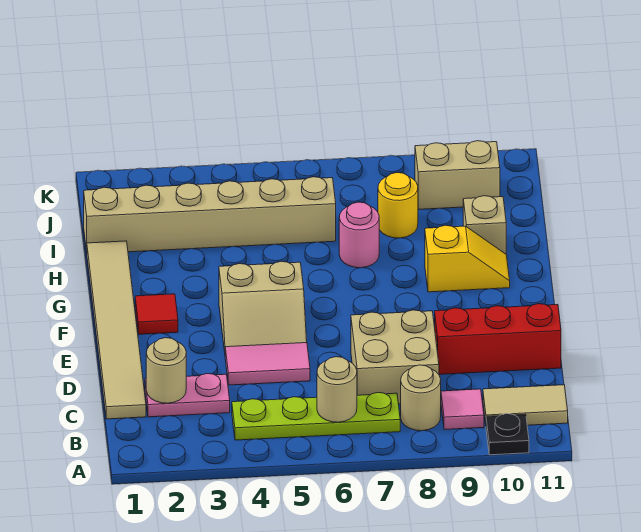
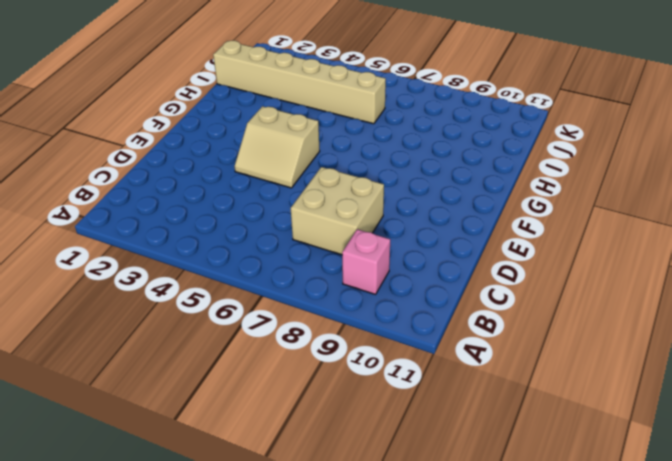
pink 1x1 brick [342,229,390,294] -> pink 1x1 tile [441,389,484,430]
none -> black 1x1 plate [486,414,529,455]
none -> lime 1x4 plate [232,393,400,440]
none -> tan 1x1 round brick [401,365,441,431]

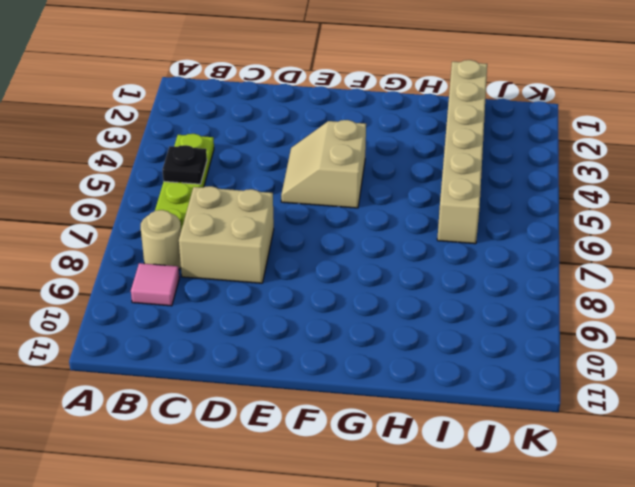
black 1x1 plate [162,145,207,184] -> black 1x1 plate moved to [486,414,529,455]
none -> tan 1x2 tile [483,385,568,425]
none -> tan 1x6 tile [87,241,146,419]
none -> pink 1x2 plate [145,374,230,417]

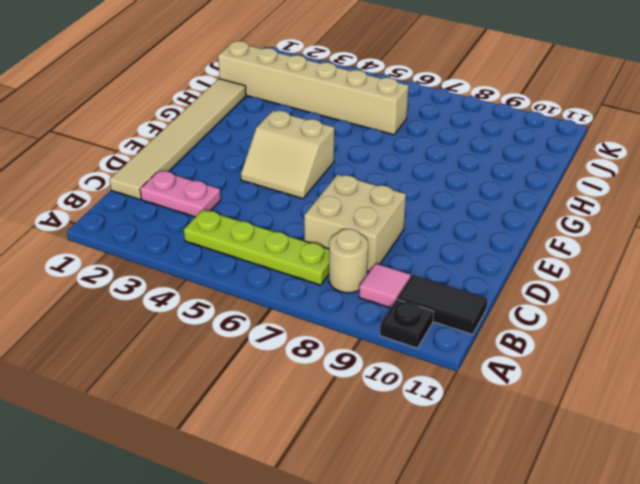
black 1x2 tile [397,275,488,335] -> tan 1x2 tile [483,385,568,425]
none -> pink 1x2 tile [225,343,310,385]
none -> red 1x3 brick [435,304,561,374]
none -> red 1x1 tile [135,294,178,334]

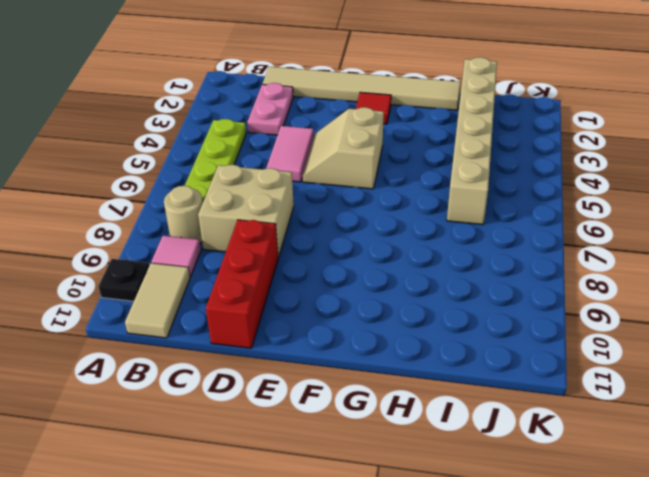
none -> yellow 1x2 slope [425,225,510,292]
none -> pink 1x1 round brick [339,202,379,268]
none -> tan 1x1 brick [463,196,506,254]

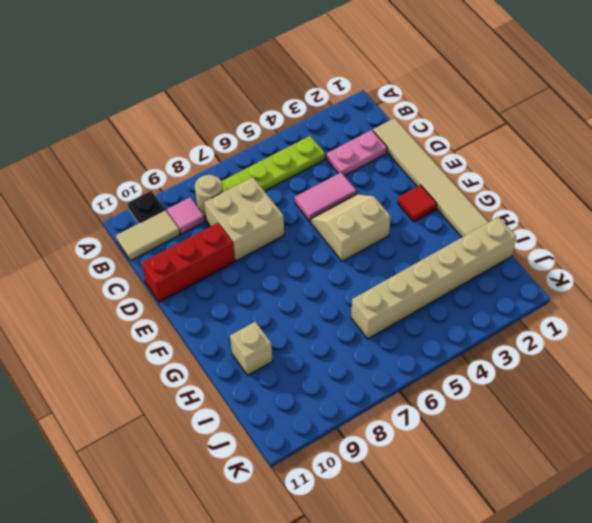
none -> yellow 1x2 slope [425,225,510,292]
none -> pink 1x1 round brick [339,202,379,268]
none -> yellow 1x1 round brick [378,173,418,238]

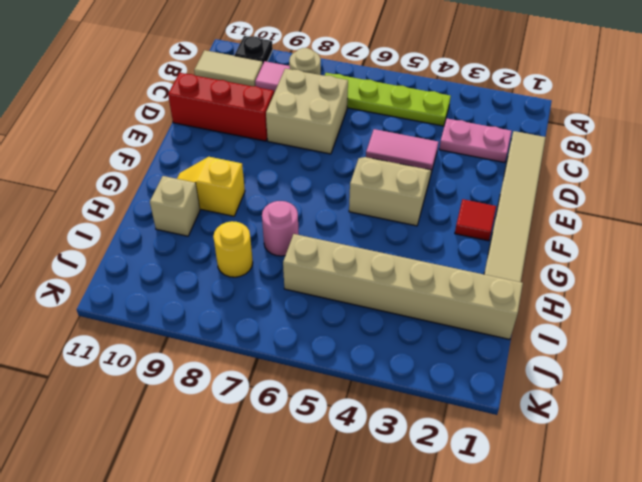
none -> tan 1x2 brick [415,141,500,209]
none -> tan 1x1 round brick [317,357,357,422]
none -> tan 1x1 round brick [146,338,186,403]

